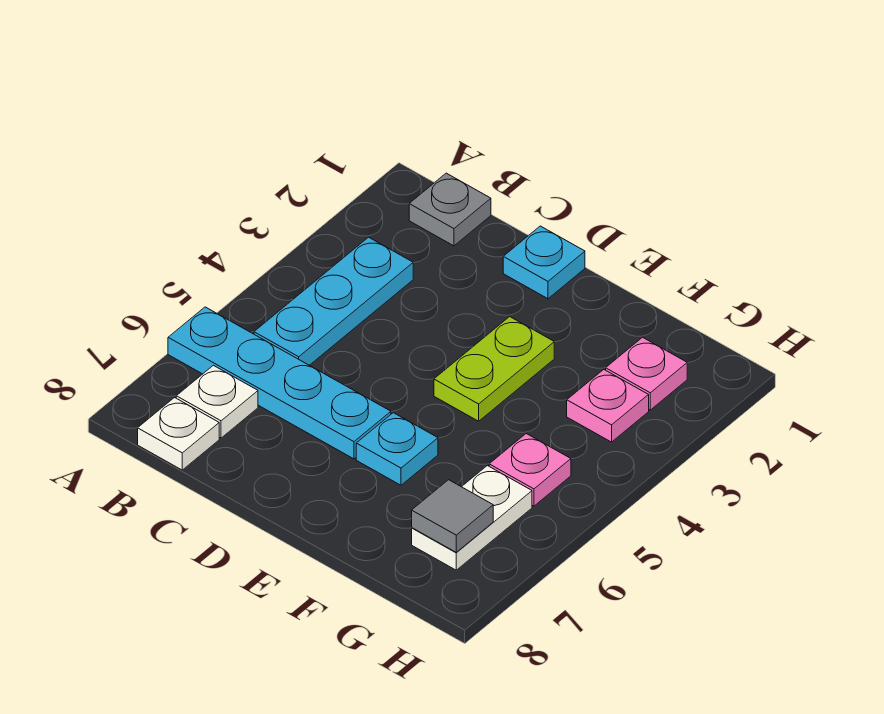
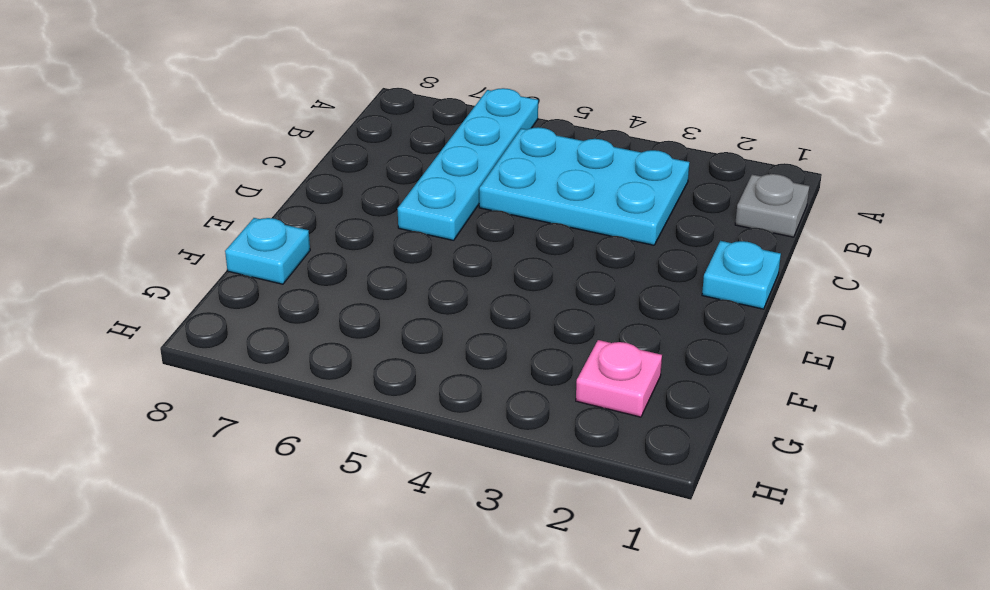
cyan 2x3 plate [479,127,690,245] -> cyan 1x3 plate [254,237,413,365]
cyan 1x1 plate [225,218,310,284] -> cyan 1x1 plate moved to [356,413,438,485]
none -> white 1x1 plate [176,365,258,438]
none -> white 1x1 plate [138,398,219,470]
none -> lime 1x2 plate [434,317,554,421]

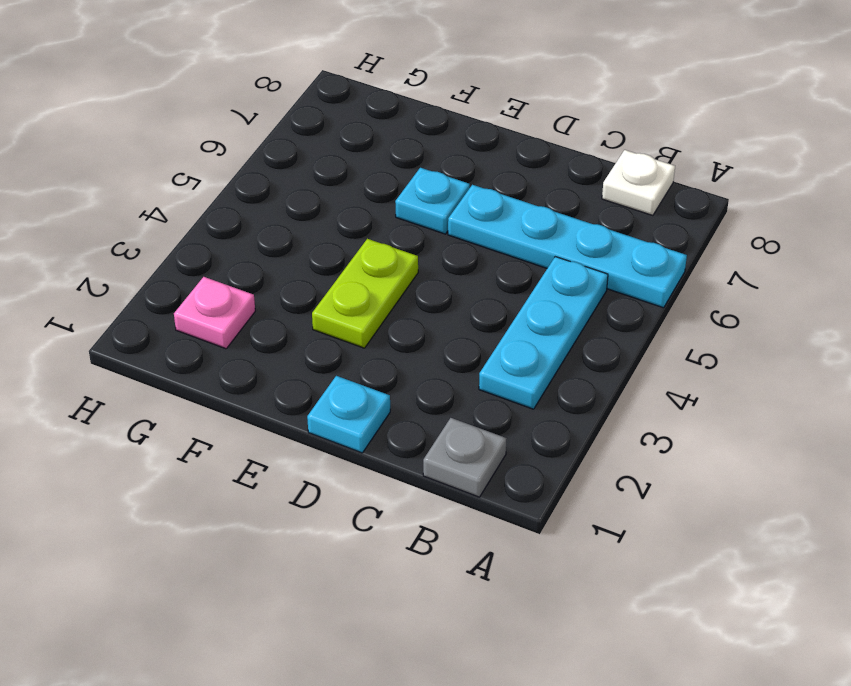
none -> white 1x1 plate [176,365,258,438]
none -> pink 1x1 plate [567,370,649,442]
none -> pink 1x1 plate [489,434,571,506]

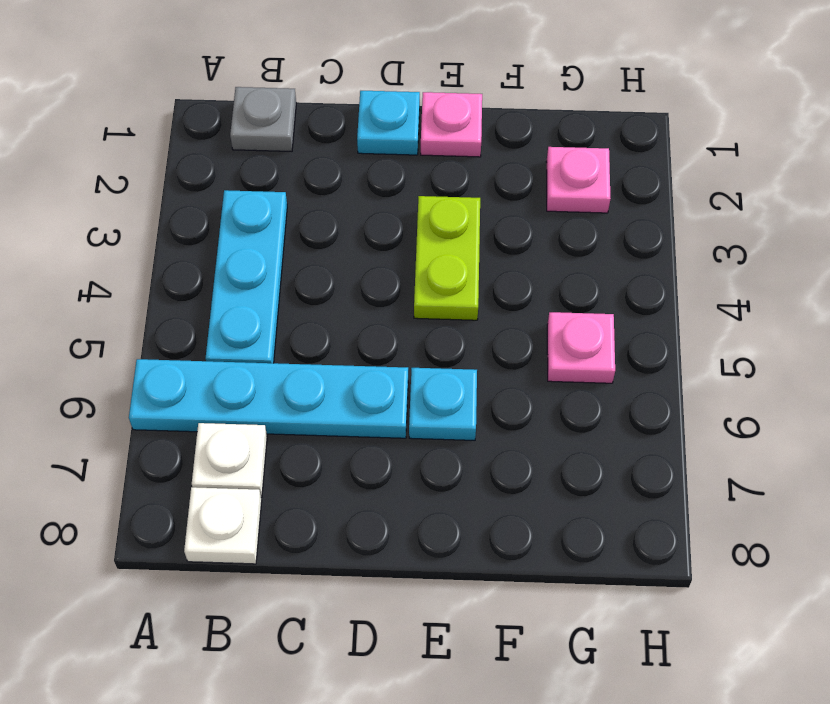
pink 1x1 plate [421,92,482,157] -> pink 1x1 plate moved to [567,370,649,442]
none -> white 1x2 plate [412,466,532,570]
none -> grey 1x1 tile [412,480,493,552]

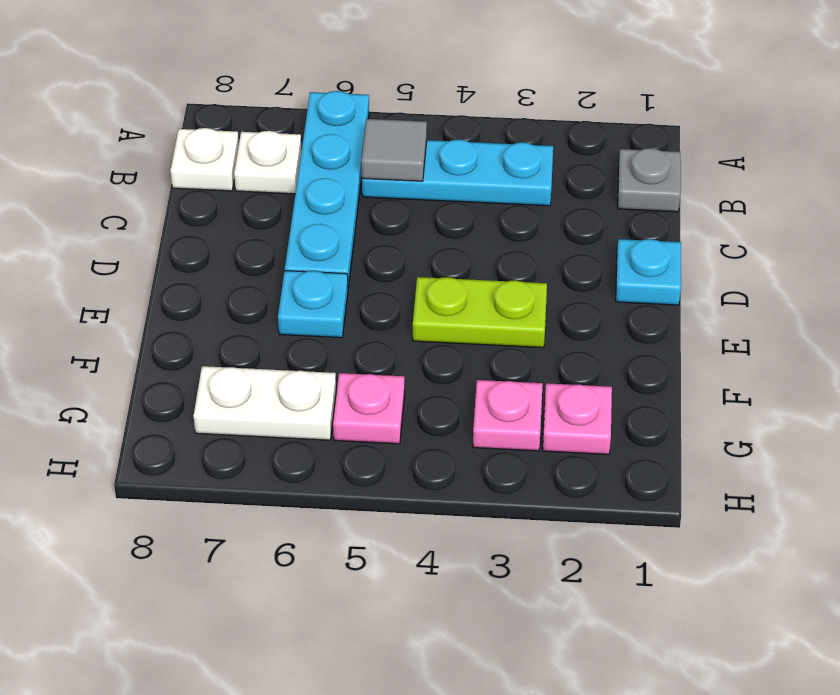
grey 1x1 tile [361,119,427,181] -> grey 1x1 tile moved to [412,480,493,552]

